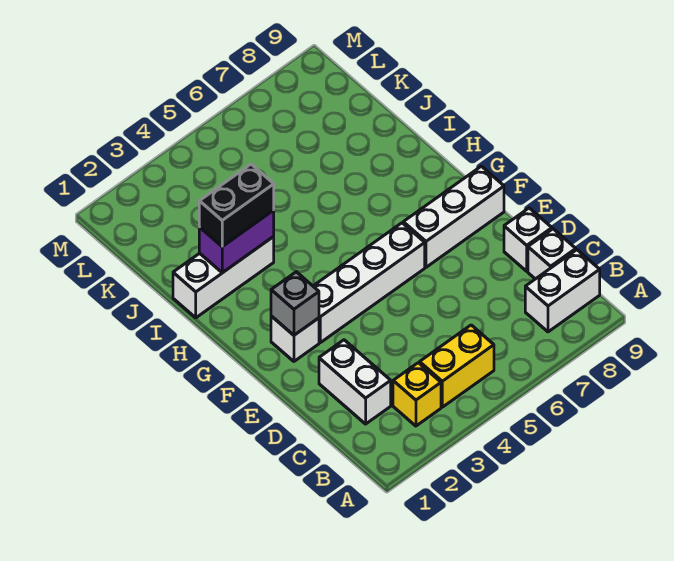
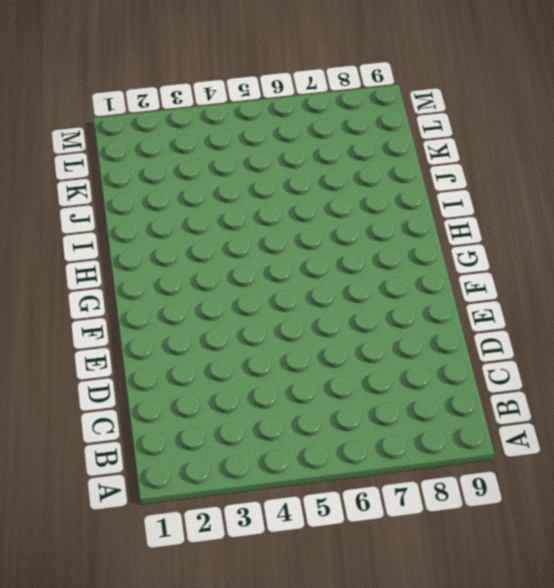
none -> yellow 1x1 brick [393,363,441,426]
none -> yellow 1x2 brick [420,325,494,407]
none -> white 1x2 brick [525,250,600,332]

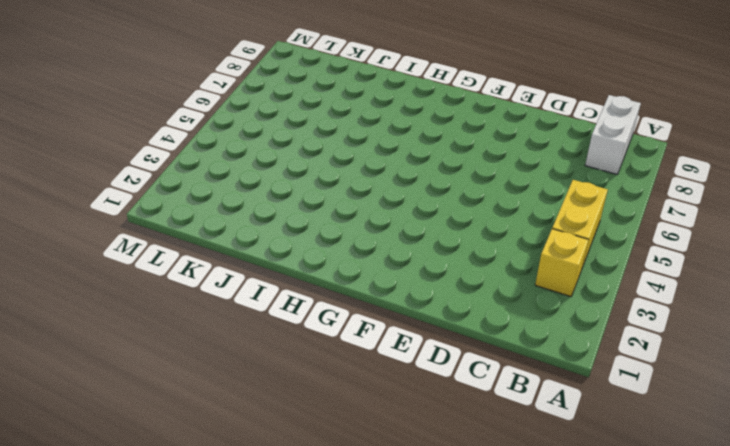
none -> white 1x2 brick [319,340,391,424]
none -> white 1x1 brick [528,229,576,279]
none -> white 1x1 brick [504,208,552,271]

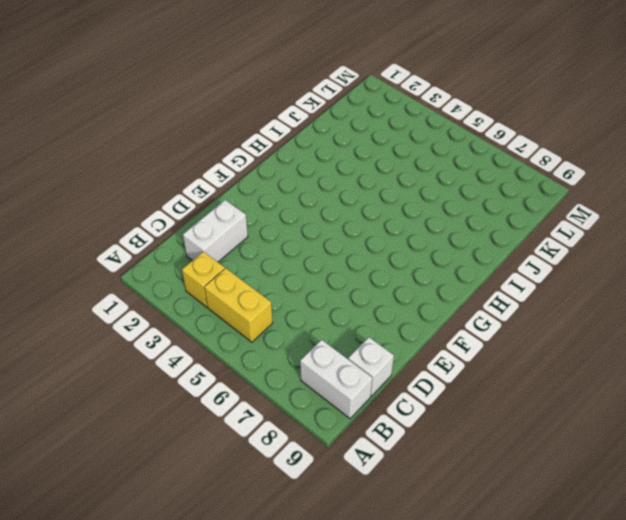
none -> white 1x1 brick [504,208,552,271]
none -> white 1x1 brick [271,316,319,361]
none -> white 1x4 brick [313,223,425,343]

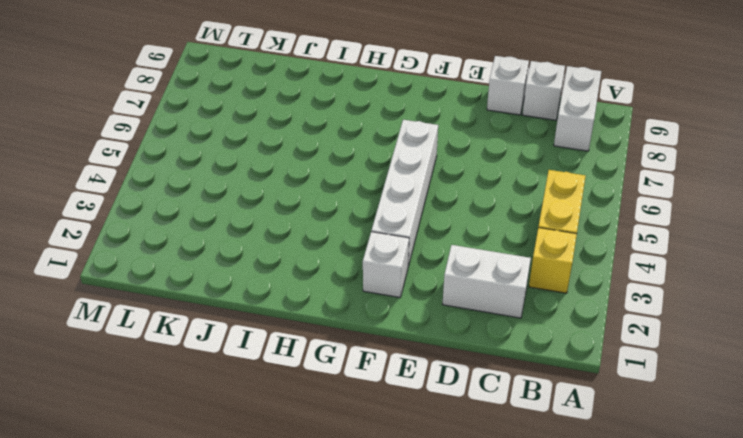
none -> white 1x3 brick [403,166,504,267]
none -> white 1x3 brick [173,237,274,318]
none -> grey 1x1 brick [271,272,319,335]

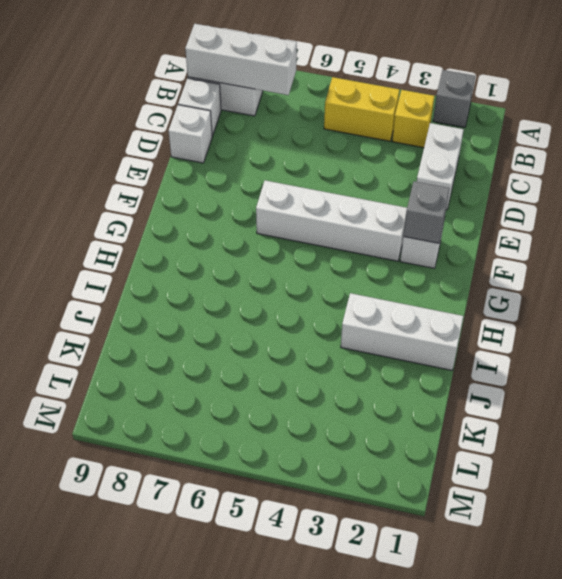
grey 1x1 brick [433,70,475,127] -> none
white 1x3 brick [185,24,297,95] -> white 1x3 brick moved to [403,166,504,267]
none -> purple 1x2 brick [199,210,274,273]
none -> black 1x2 brick [199,164,274,246]

